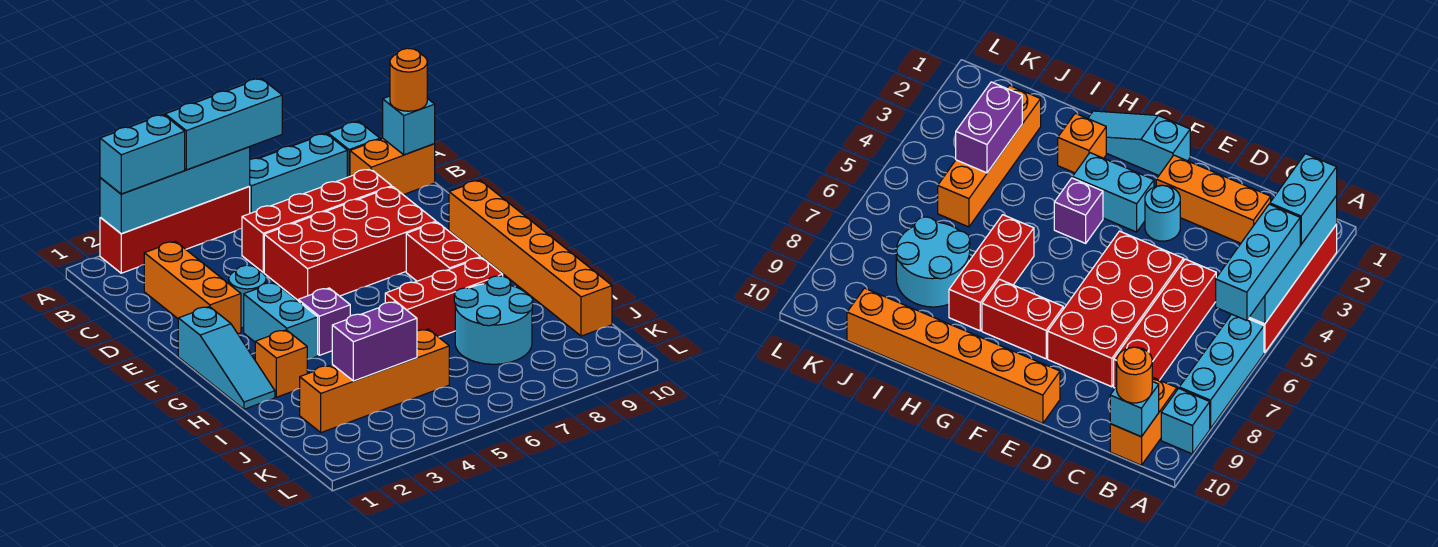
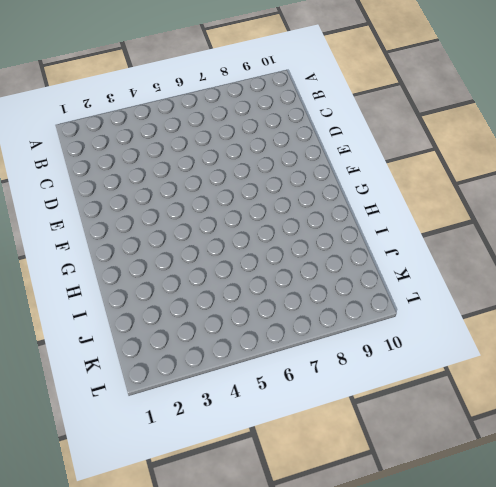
none -> red 1x4 brick [100,187,250,273]
none -> cyan 1x3 brick [249,134,347,213]
none -> cyan 1x1 brick [328,121,380,177]

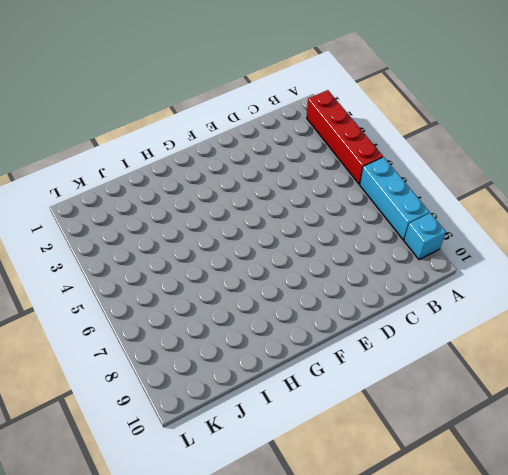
none -> orange 1x2 brick [350,138,435,195]
none -> orange 1x3 brick [144,241,241,334]
none -> red 1x4 brick [242,169,392,272]

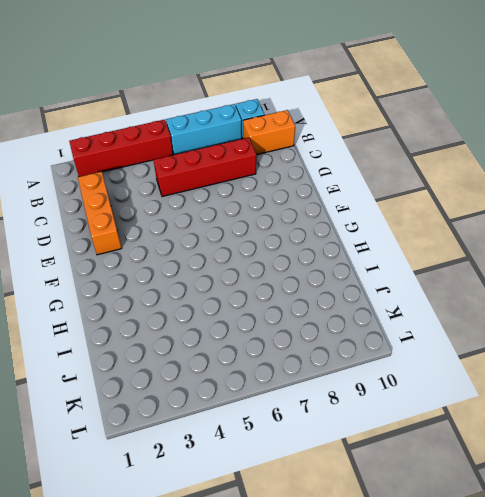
none -> red 2x4 brick [264,187,436,300]
none -> cyan 1x1 round brick [229,265,266,328]
none -> orange 1x6 brick [449,180,612,336]

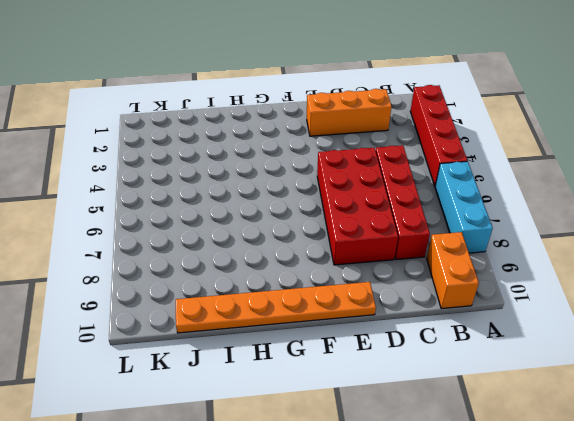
orange 1x6 plate [176,282,376,333] -> orange 1x6 brick [449,180,612,336]
none -> cyan 1x1 brick [328,121,380,177]
none -> cyan 1x1 round brick [229,265,266,328]
none -> cyan 1x3 slope [178,307,275,409]

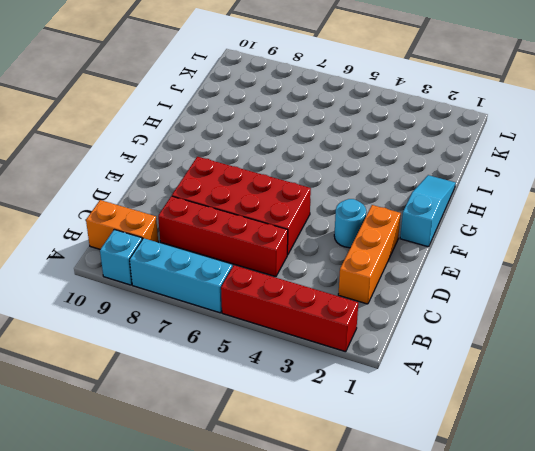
none -> orange 1x6 brick [449,180,612,336]
none -> cyan 1x2 brick [244,282,318,359]
none -> red 1x2 brick [406,222,480,281]

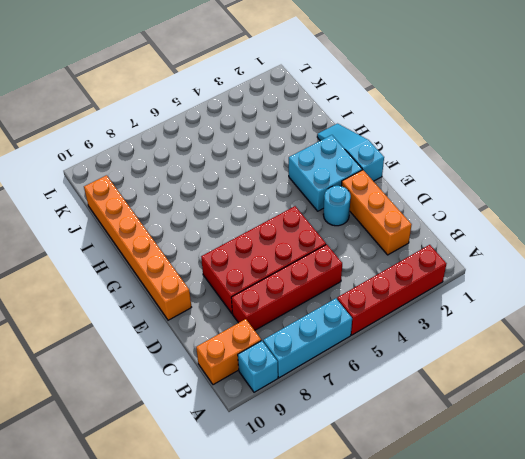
cyan 2x2 brick [289,135,362,211] -> cyan 1x2 brick [244,282,318,359]
none -> red 1x2 brick [406,222,480,281]
none -> purple 1x1 brick [298,288,350,355]
none -> orange 1x1 brick [255,330,307,397]

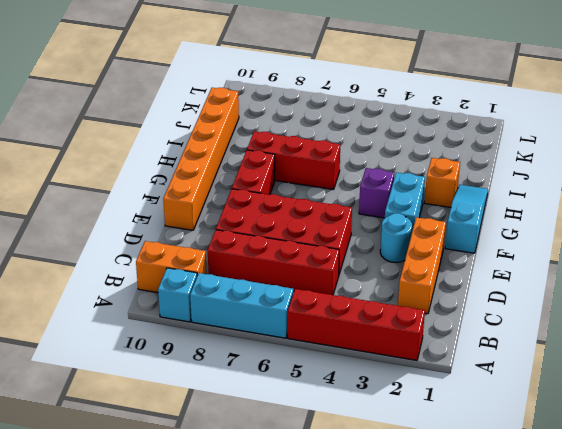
none -> cyan 2x2 round brick [454,276,533,364]
none -> orange 1x4 brick [300,329,449,433]
none -> cyan 1x4 brick [100,147,250,234]

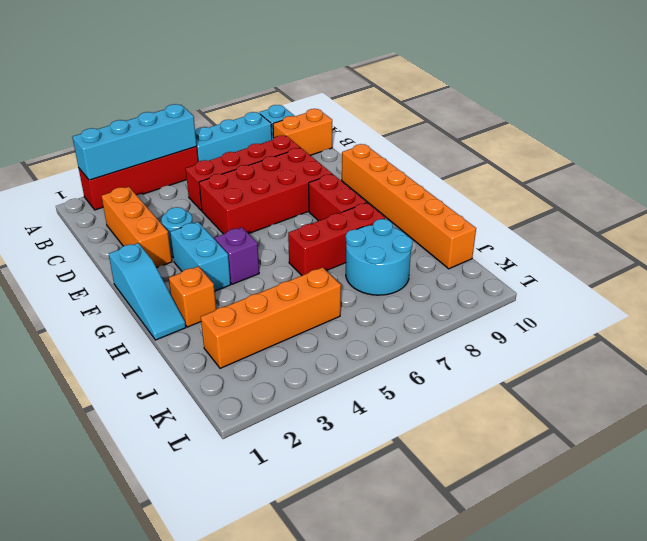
none -> cyan 1x1 brick [383,96,435,155]
none -> purple 1x2 brick [332,302,417,381]
none -> cyan 1x2 brick [100,115,185,194]

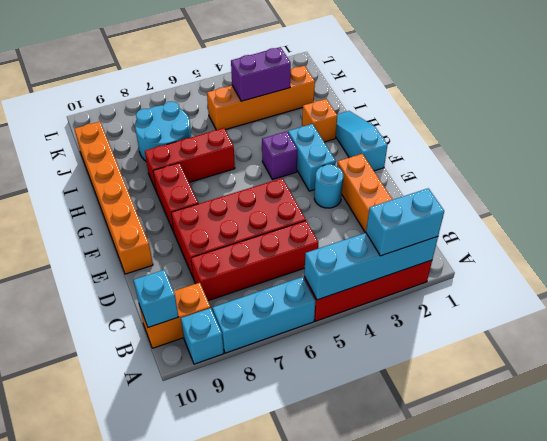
none -> cyan 1x3 brick [165,78,282,170]
none -> orange 1x1 round brick [390,48,427,111]

